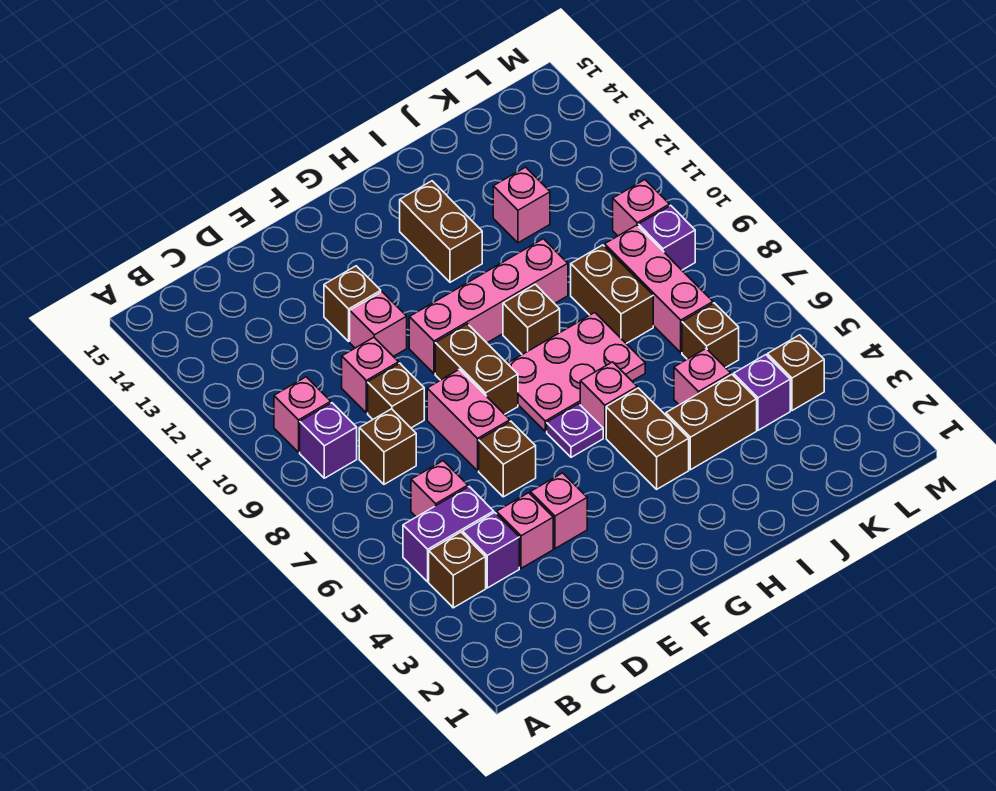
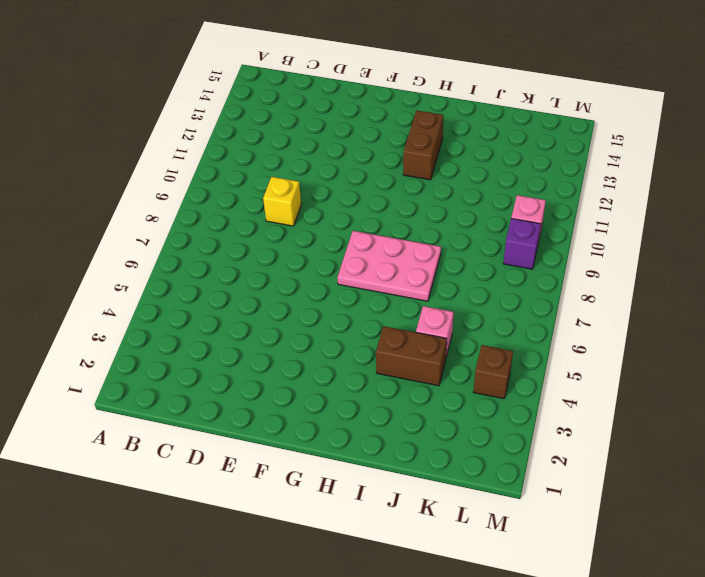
yellow 1x1 brick [263,177,301,226] -> brown 1x1 brick [368,363,424,428]
none -> brown 1x1 brick [429,532,486,608]
none -> purple 1x2 brick [403,487,494,582]
none -> purple 1x1 brick [300,403,357,478]
none -> pink 1x1 brick [274,377,331,452]

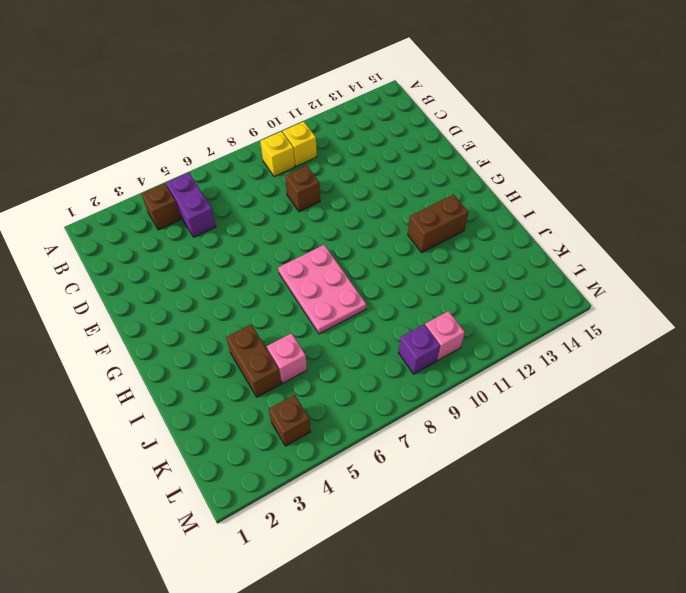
yellow 1x1 brick [260,131,295,177] -> purple 1x1 brick [300,403,357,478]
yellow 1x1 brick [283,122,317,166] -> pink 1x1 brick [274,377,331,452]
none -> purple 1x1 brick [463,512,519,588]
none -> pink 1x1 brick [411,461,468,517]
none -> brown 1x1 brick [359,409,416,484]
none -> pink 1x1 brick [497,493,553,568]

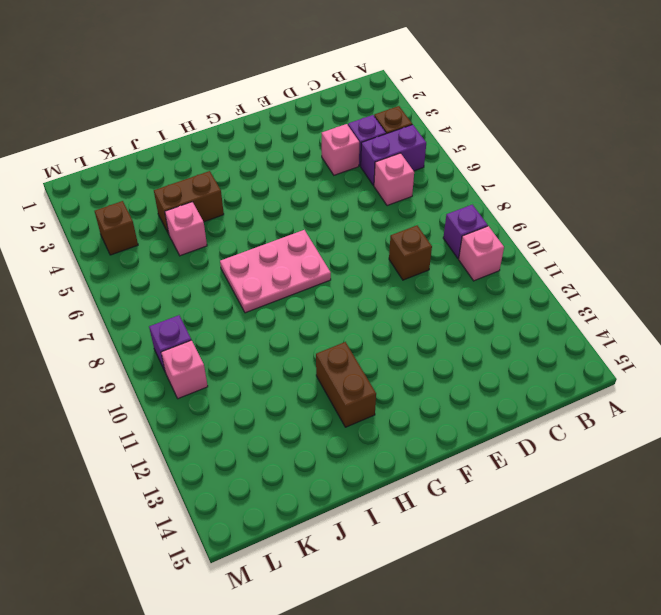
none -> brown 1x1 brick [359,409,416,484]
none -> pink 1x1 brick [342,337,399,413]
none -> pink 1x1 brick [530,473,587,549]
none -> brown 1x1 brick [479,421,536,497]

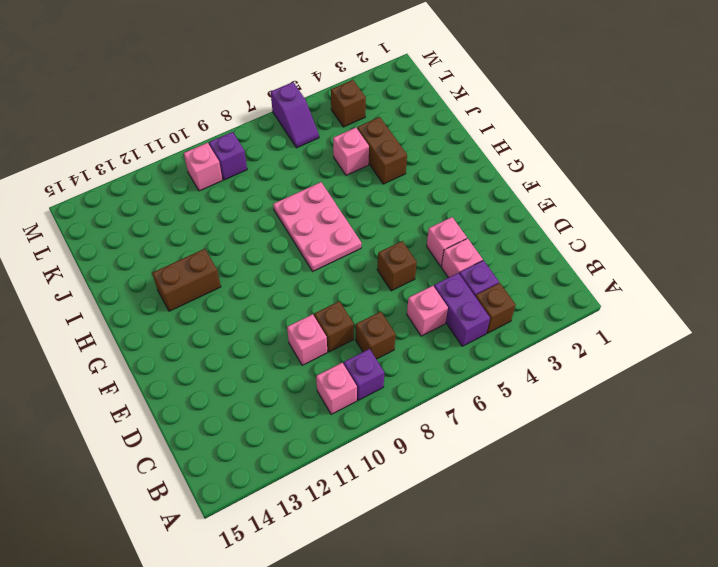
purple 1x2 slope [271,82,319,148] -> none
none -> pink 1x2 brick [427,369,510,471]
none -> pink 1x1 brick [350,292,407,356]
none -> brown 1x1 brick [324,266,381,341]
none -> brown 1x2 brick [435,324,518,414]

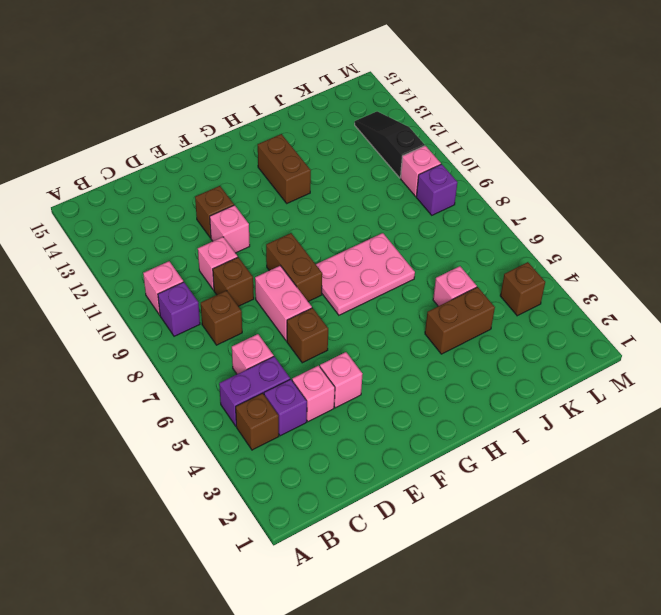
black 1x3 slope [355,111,425,178] -> none
none -> pink 1x4 brick [409,239,568,374]
none -> purple 1x1 plate [547,404,603,457]
none -> brown 1x2 brick [606,388,689,489]
none -> pink 1x1 brick [580,362,637,438]

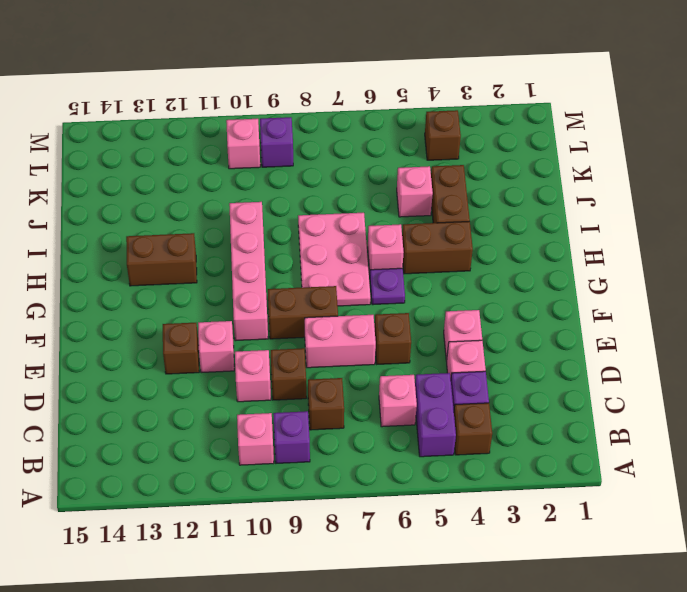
none -> brown 1x1 brick [503,284,560,355]
none -> brown 1x2 brick [571,245,653,344]
none -> pink 1x1 brick [493,167,550,243]
none -> purple 1x1 brick [734,355,790,430]

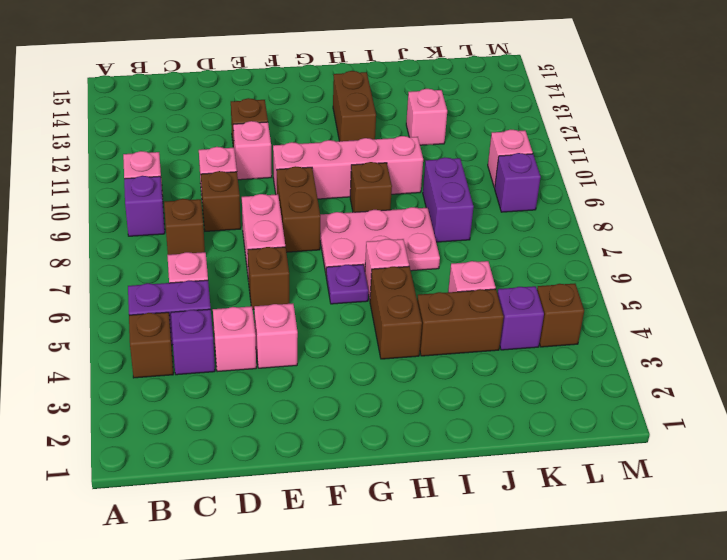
purple 1x2 brick [423,157,474,242] -> brown 1x2 brick [571,245,653,344]
none -> brown 1x1 brick [682,303,739,368]
none -> pink 1x3 brick [605,225,713,352]

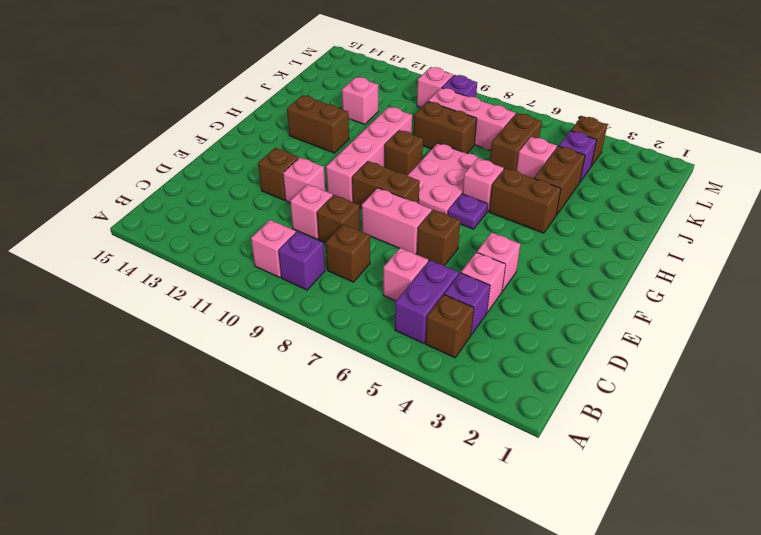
brown 1x2 brick [490,113,542,170] -> brown 1x1 brick [682,303,739,368]

